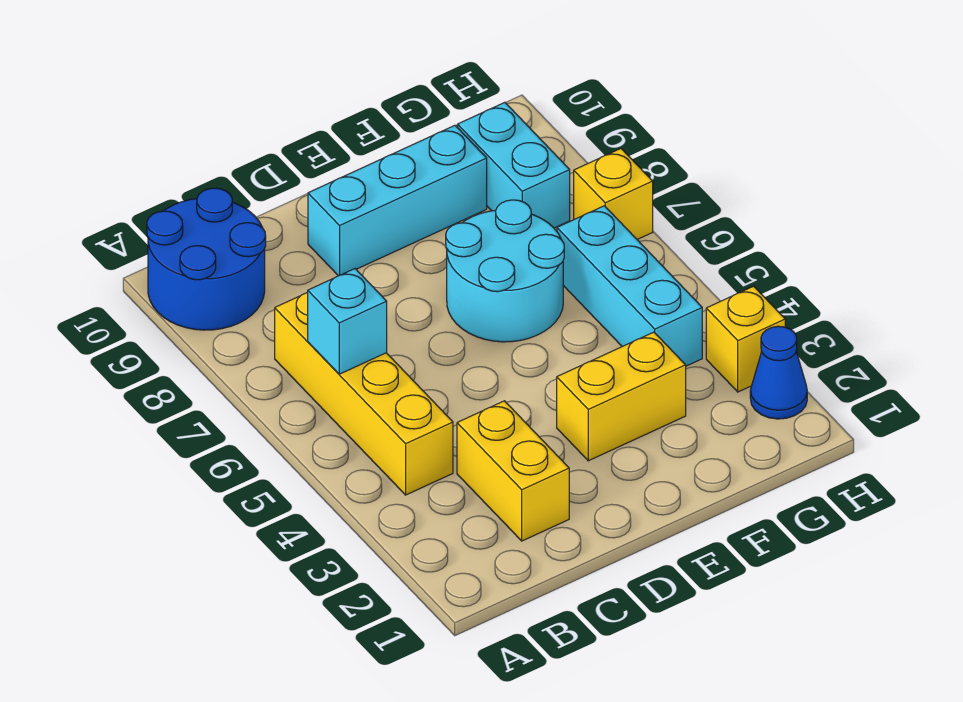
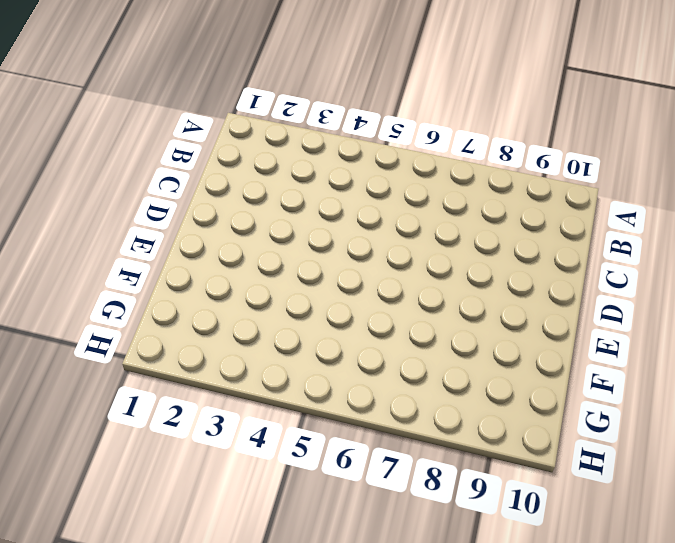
none -> blue 2x2 round brick [147,188,266,330]
none -> yellow 1x4 brick [275,292,453,495]
none -> yellow 1x2 brick [457,401,569,541]

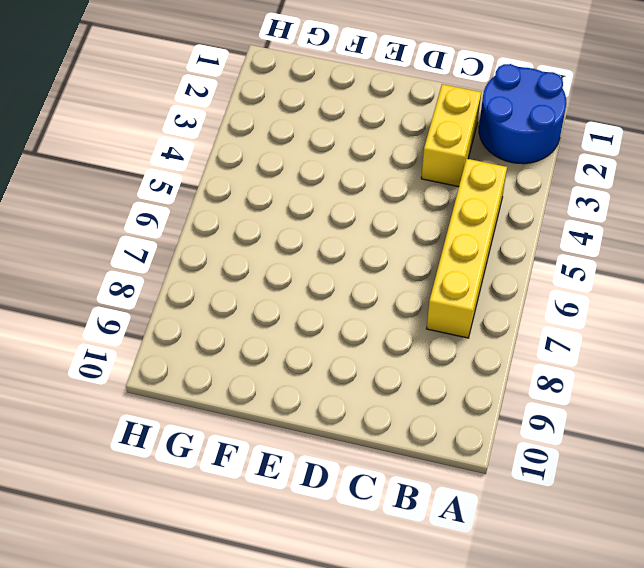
blue 2x2 round brick [479,64,566,164] -> blue 2x2 round brick moved to [147,188,266,330]
none -> cyan 1x3 brick [308,125,487,276]
none -> yellow 1x2 brick [557,332,686,461]
none -> cyan 2x2 round brick [446,200,564,342]

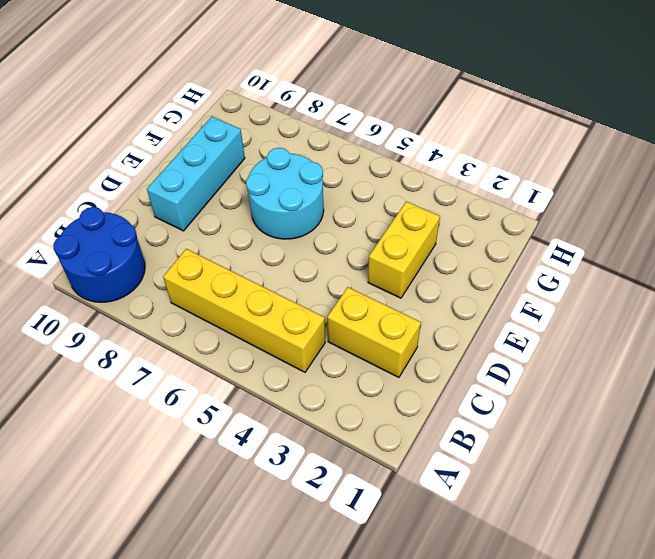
none -> cyan 1x3 brick [557,206,702,366]
none -> cyan 1x2 brick [458,102,570,228]
none -> blue 1x1 cone [750,326,807,419]

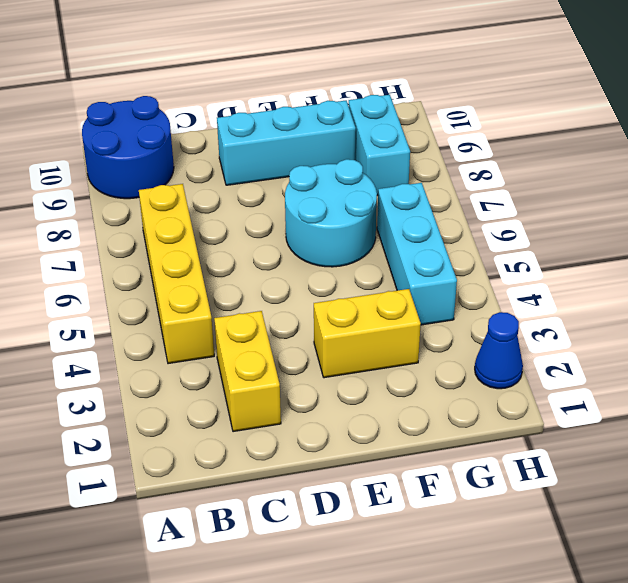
none -> yellow 1x1 brick [706,286,785,392]
none -> yellow 1x1 brick [574,149,653,239]
none -> cyan 1x1 brick [308,269,387,374]

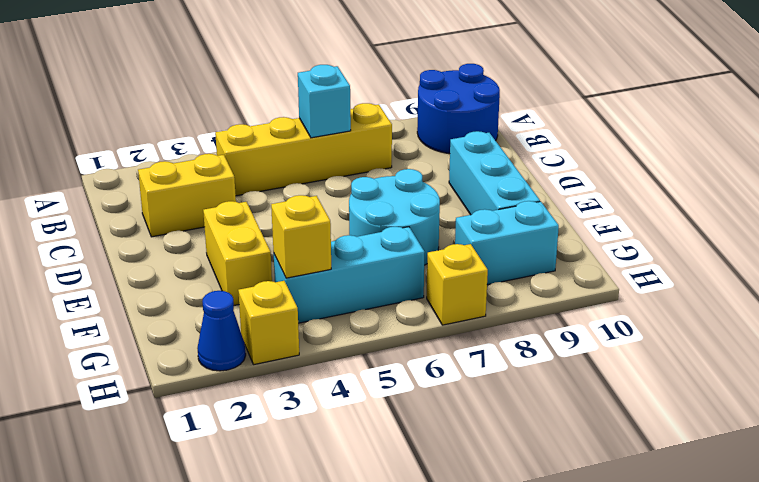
yellow 1x1 brick [271,195,331,278] -> none

